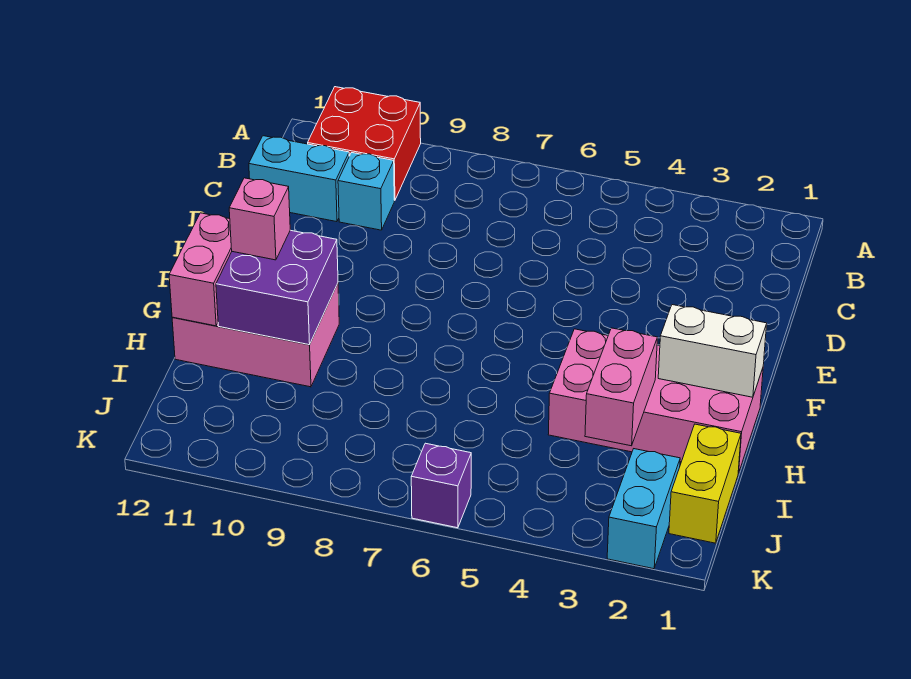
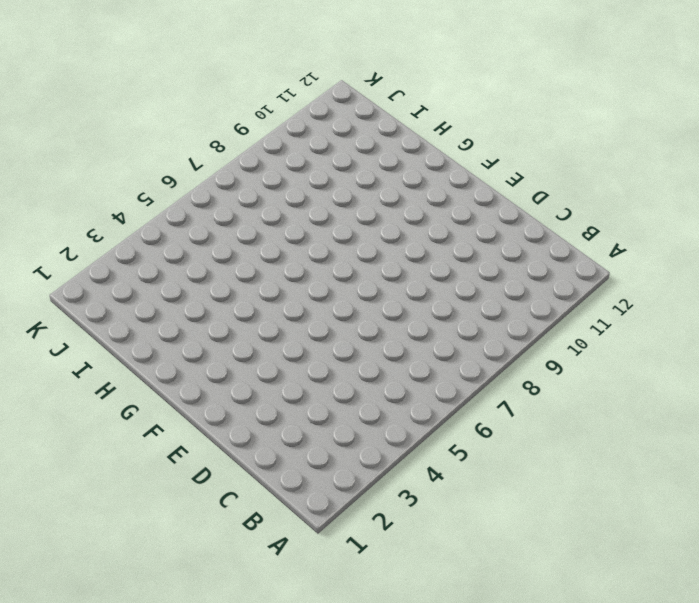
none -> red 2x2 brick [308,87,421,200]
none -> cyan 1x1 brick [338,153,394,230]
none -> cyan 1x2 brick [249,136,349,222]

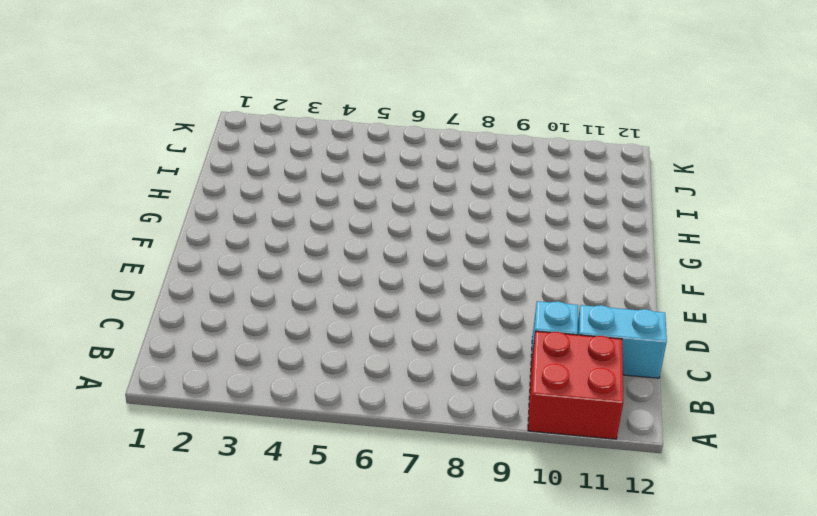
none -> pink 2x4 brick [548,329,763,473]
none -> pink 2x3 brick [172,284,339,387]
none -> yellow 1x2 brick [669,424,741,543]

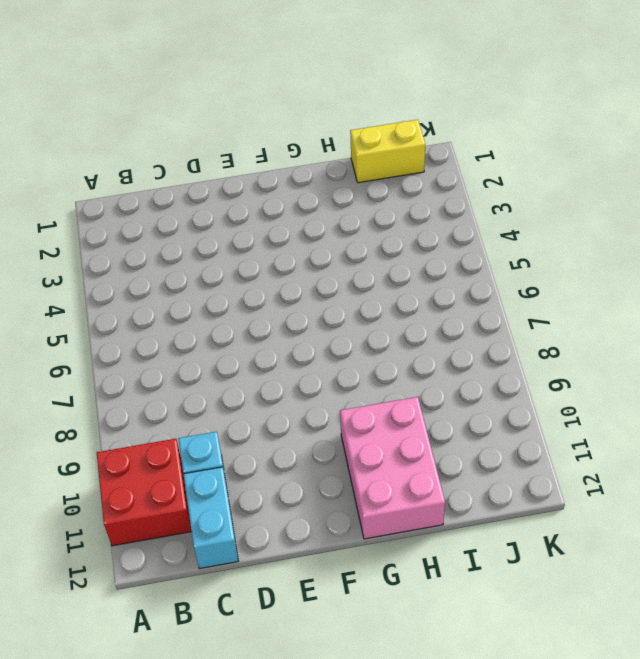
none -> pink 2x4 brick [548,329,763,473]
none -> cyan 1x2 brick [607,449,680,569]
none -> purple 1x1 brick [411,443,471,528]

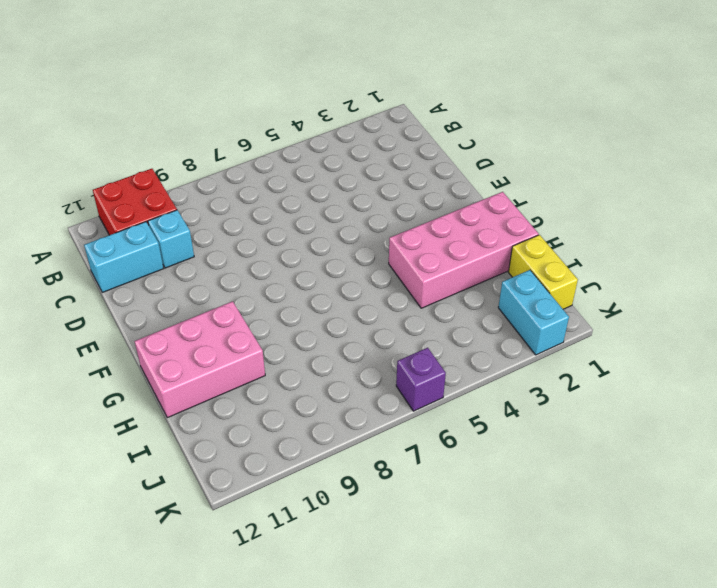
none -> white 1x2 brick [658,305,767,397]
none -> purple 2x2 brick [216,230,338,345]
none -> pink 1x2 brick [169,213,232,326]

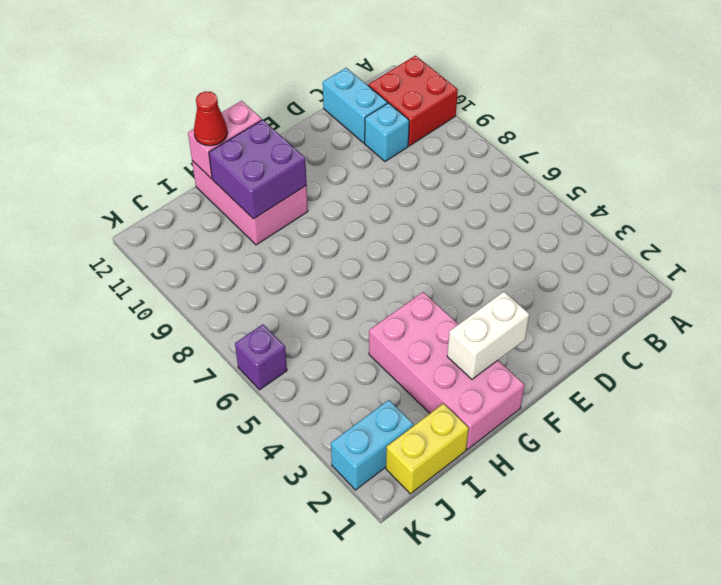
white 1x2 brick [447,292,530,379] -> white 1x2 brick turned to [658,305,767,397]
red 1x1 cone [194,91,228,146] -> none
none -> pink 1x2 brick [585,328,657,446]
none -> pink 1x1 brick [229,178,290,260]

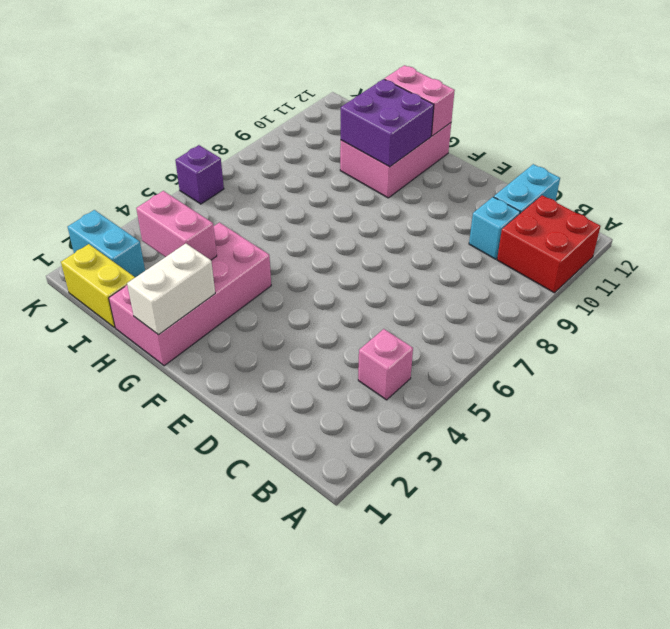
pink 1x1 brick [358,329,413,400] -> pink 1x1 brick moved to [229,178,290,260]

